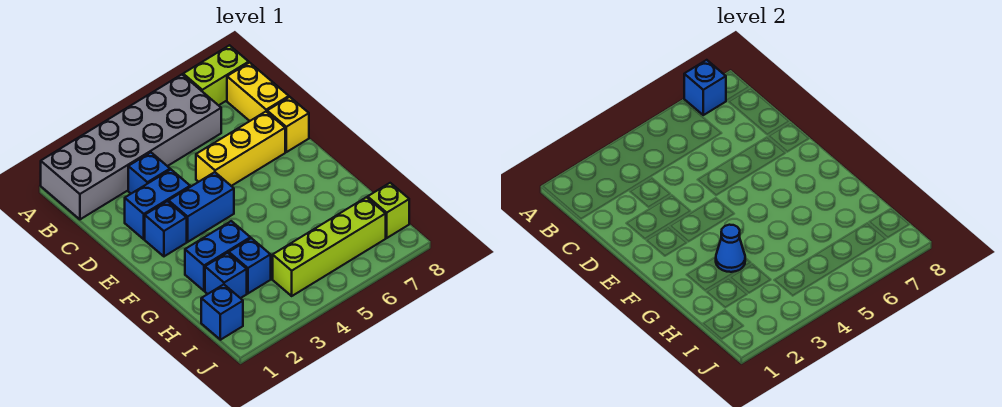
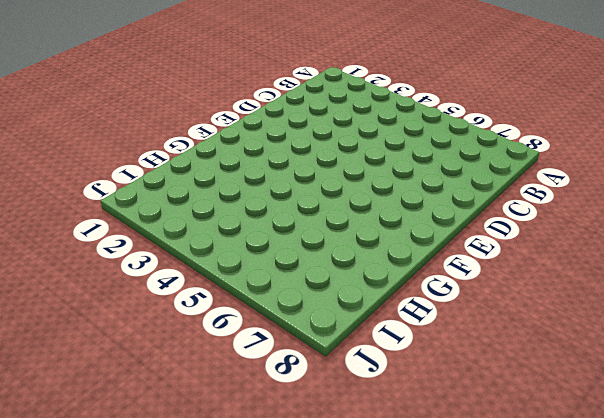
none -> grey 2x6 brick [41,75,221,219]
none -> lime 1x2 brick [183,45,249,105]
none -> yellow 1x2 brick [227,63,289,121]

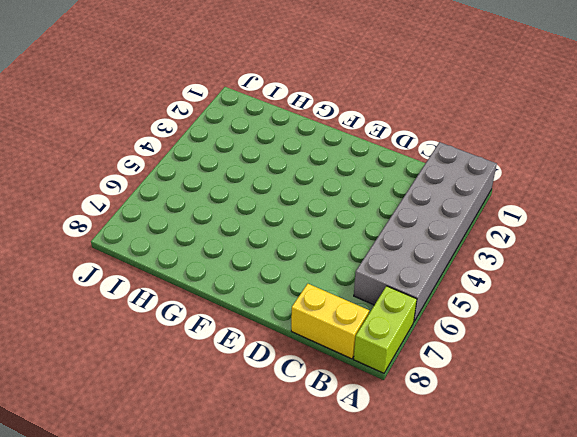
none -> blue 1x1 brick [128,152,170,194]
none -> blue 1x2 brick [125,170,190,239]
none -> yellow 1x3 brick [196,112,285,186]

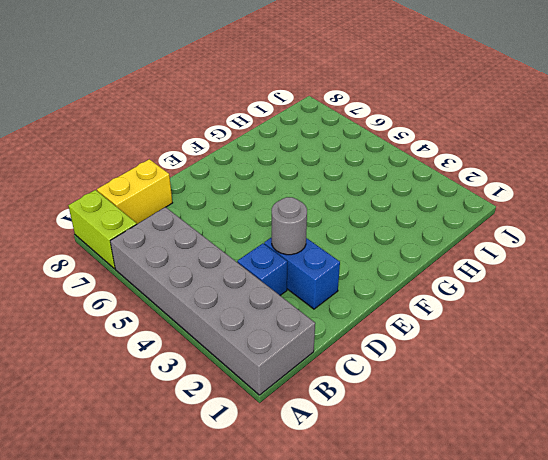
grey 1x1 round brick [272,197,307,255] -> none
none -> yellow 1x3 brick [196,112,285,186]
none -> yellow 1x1 brick [267,97,309,152]
none -> blue 1x1 brick [145,201,187,256]

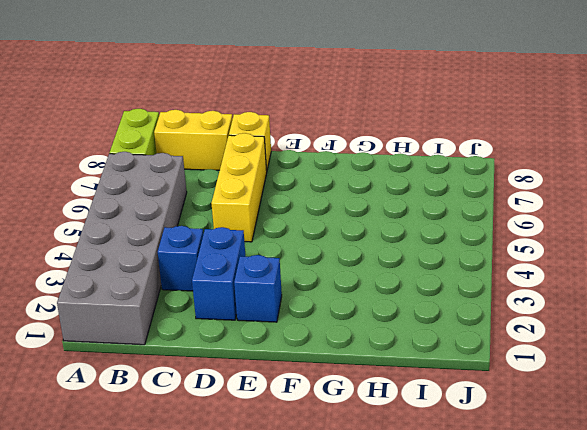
none -> blue 1x2 brick [169,172,234,242]
none -> blue 1x2 brick [185,221,250,291]
none -> blue 1x1 brick [205,253,247,298]

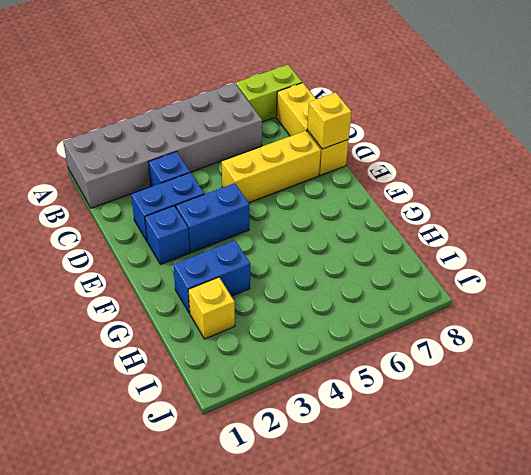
yellow 1x1 brick [307,93,351,149] -> none
yellow 1x1 brick [188,277,235,339] -> blue 1x1 brick [205,253,247,298]
none -> blue 1x1 brick [229,238,271,293]
none -> blue 1x1 brick [201,285,243,340]
none -> lime 1x4 brick [273,197,386,296]

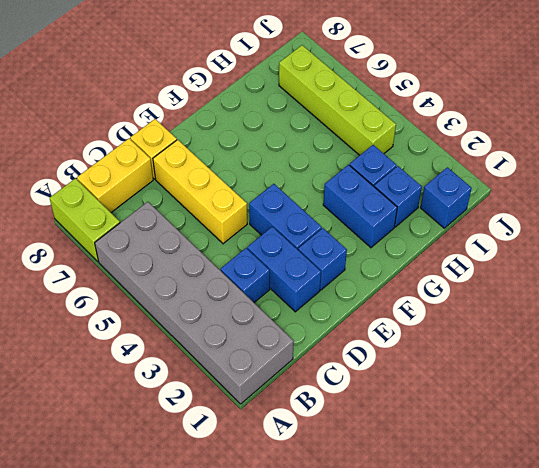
none -> lime 1x1 brick [368,183,409,238]
none -> blue 1x1 brick [684,60,726,115]
none -> blue 1x1 cone [716,225,745,272]

